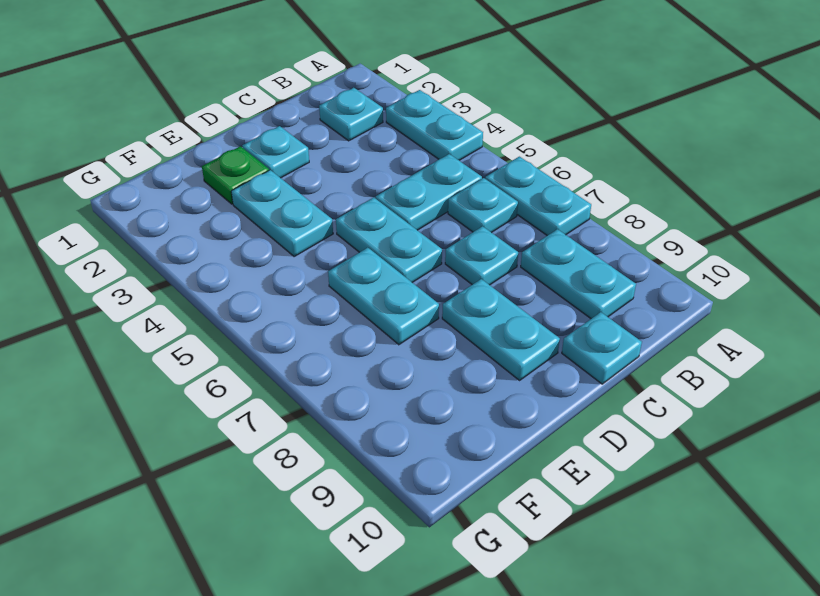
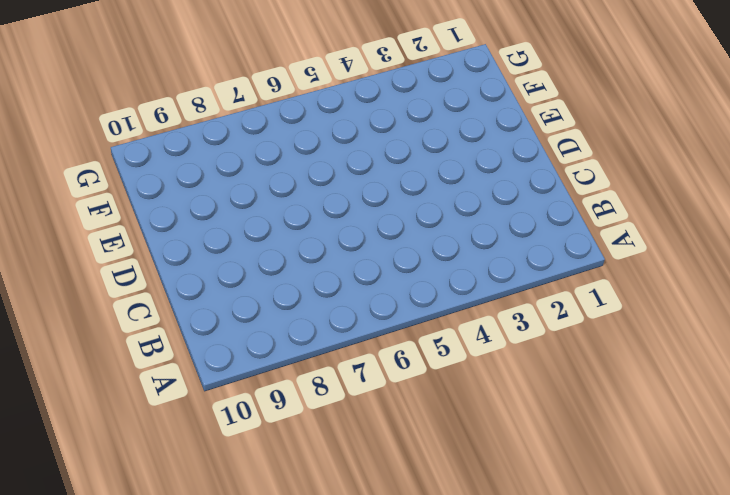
none -> cyan 1x2 plate [386,90,483,160]
none -> cyan 1x2 plate [485,157,591,236]
none -> cyan 1x1 plate [319,88,383,141]

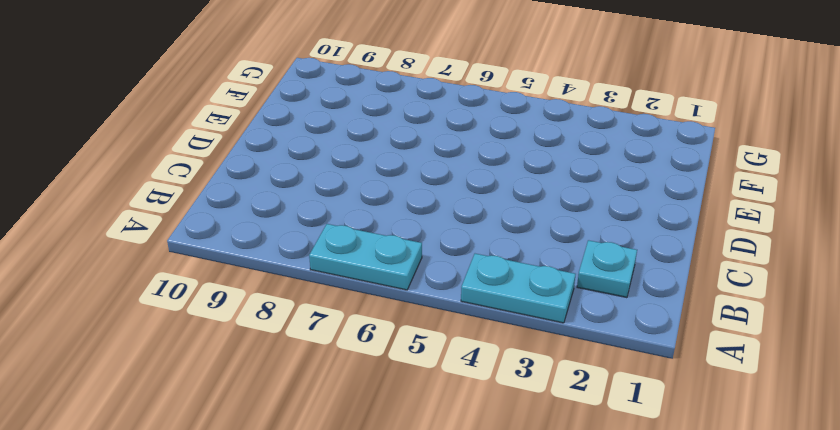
none -> cyan 1x2 plate [376,154,482,230]
none -> cyan 1x1 plate [448,178,518,233]
none -> cyan 1x2 plate [521,229,636,319]

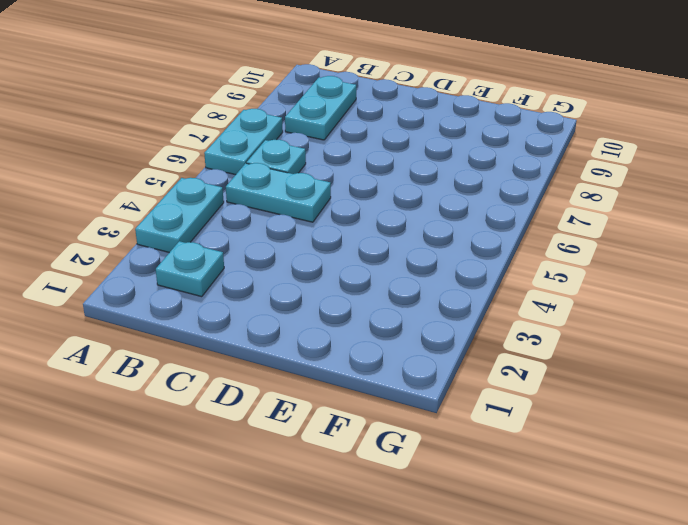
none -> cyan 1x1 plate [445,226,518,285]
none -> cyan 1x1 plate [562,312,642,384]
none -> cyan 1x1 plate [242,126,309,178]

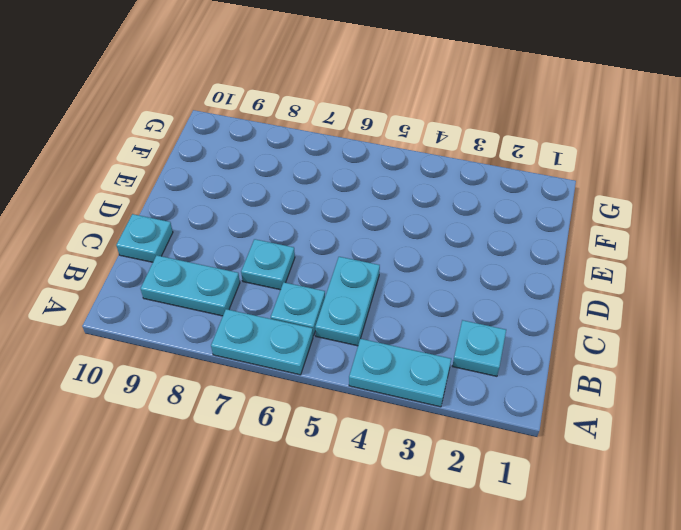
none -> cyan 1x1 plate [242,126,309,178]
none -> cyan 1x2 plate [336,197,442,283]
none -> cyan 1x2 plate [442,279,560,380]

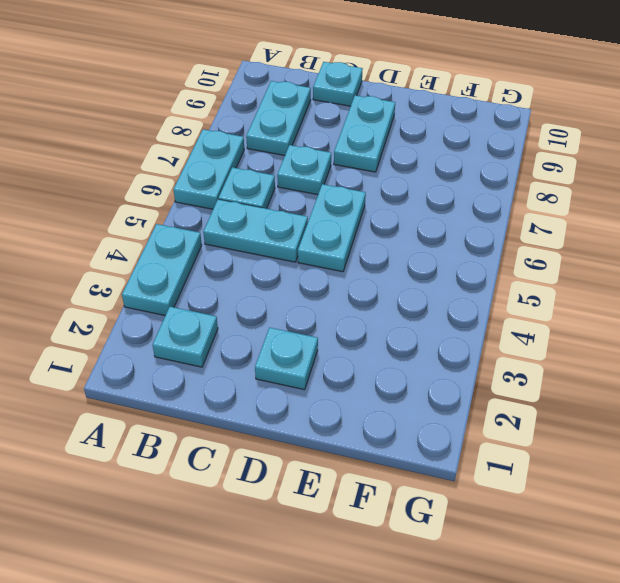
none -> green 1x1 plate [202,146,269,204]
none -> cyan 1x2 plate [231,170,333,257]
none -> cyan 1x2 plate [328,248,439,345]

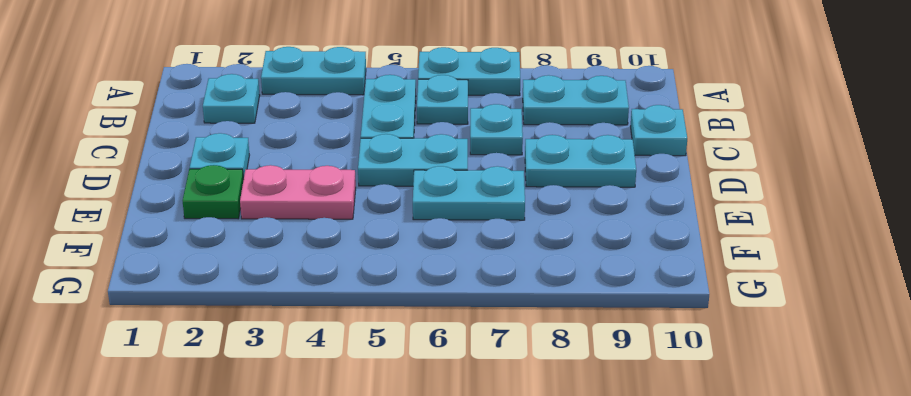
pink 1x2 plate [240,165,356,219] -> cyan 1x2 plate [231,170,333,257]

